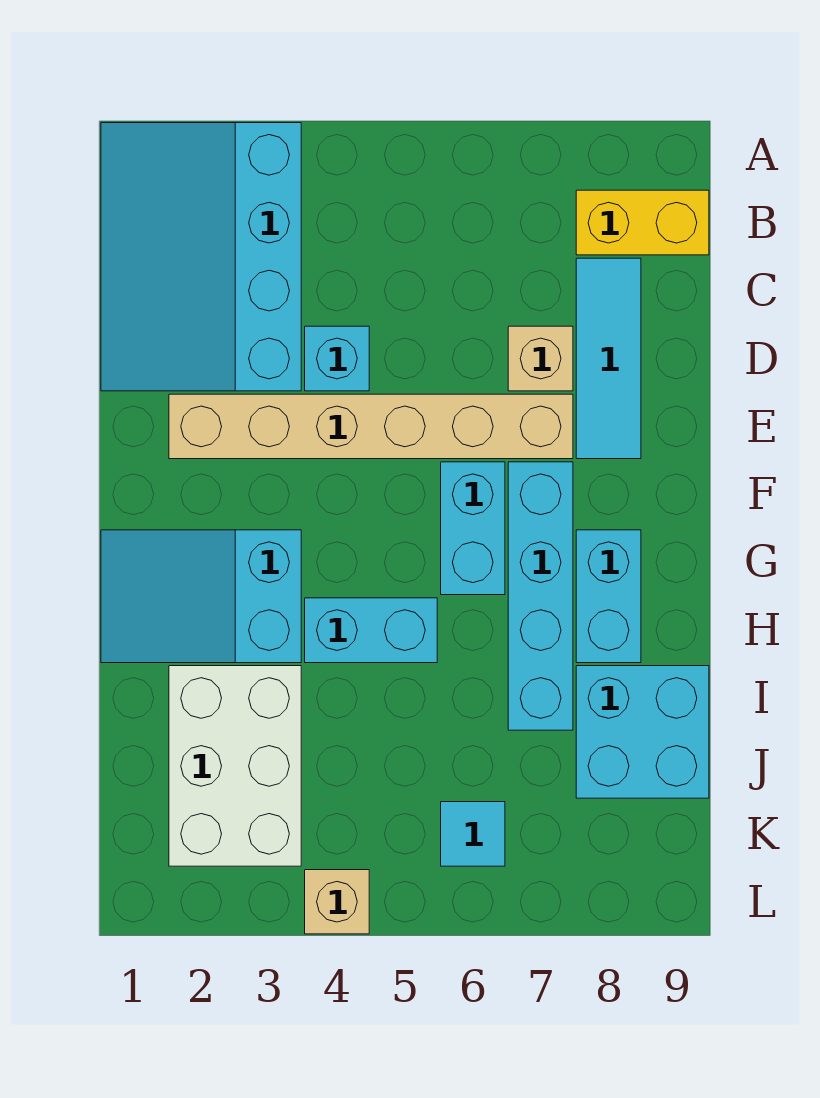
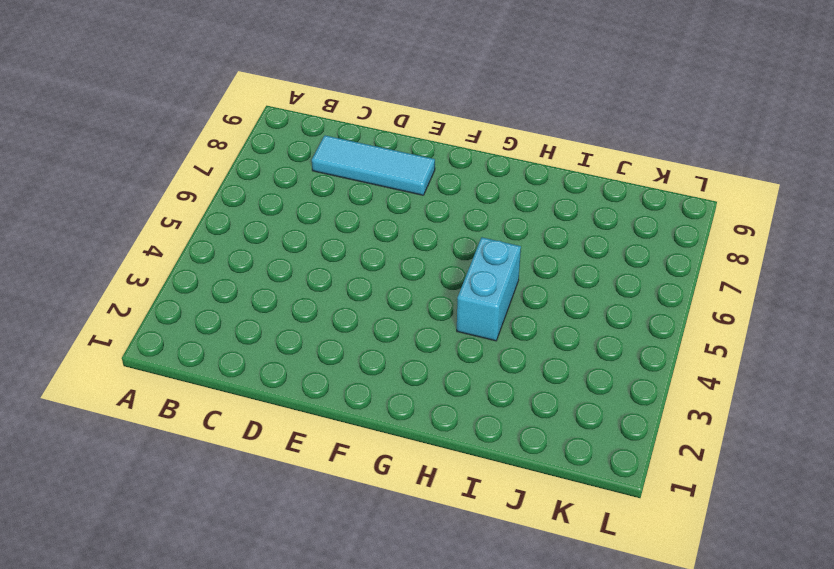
none -> cyan 3x4 slope [101,123,301,391]
none -> yellow 1x2 brick [576,190,709,255]
none -> cyan 1x1 brick [305,326,369,391]

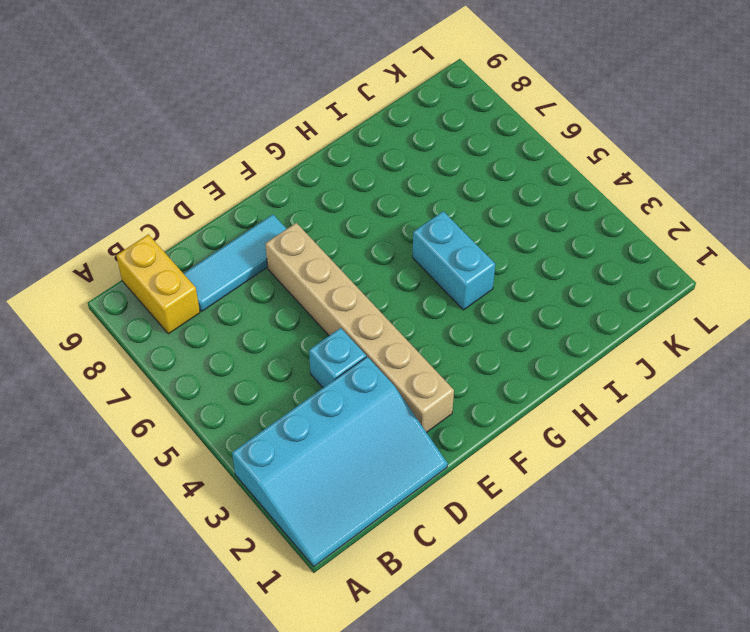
none -> tan 1x1 brick [508,326,573,391]
none -> cyan 1x2 brick [441,462,505,595]
none -> cyan 1x4 brick [508,462,573,730]

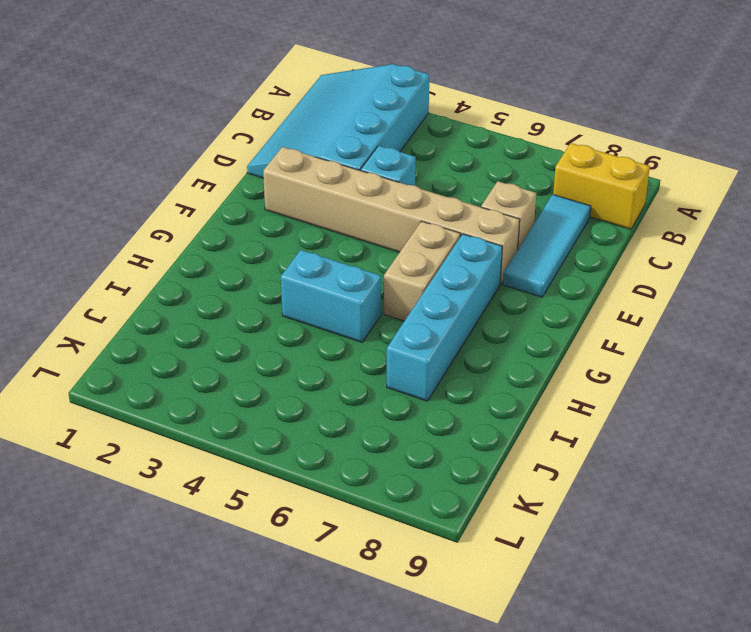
tan 1x2 brick [384,221,461,321] -> cyan 1x2 brick [441,462,505,595]
none -> cyan 2x3 slope [101,530,301,663]
none -> cyan 1x2 brick [576,530,641,663]
none -> white 2x3 brick [169,666,301,866]

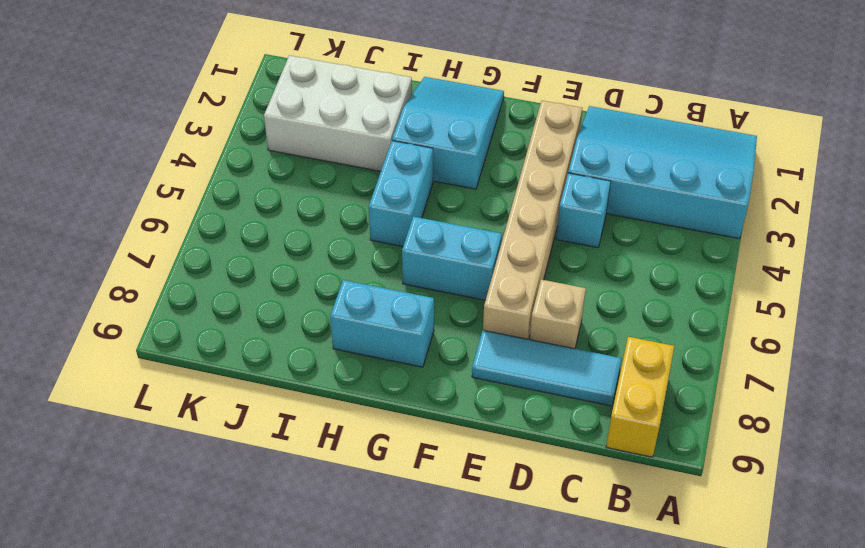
none -> cyan 1x4 brick [508,462,573,730]
none -> cyan 2x2 brick [576,666,709,798]
none -> cyan 1x1 tile [441,802,505,866]

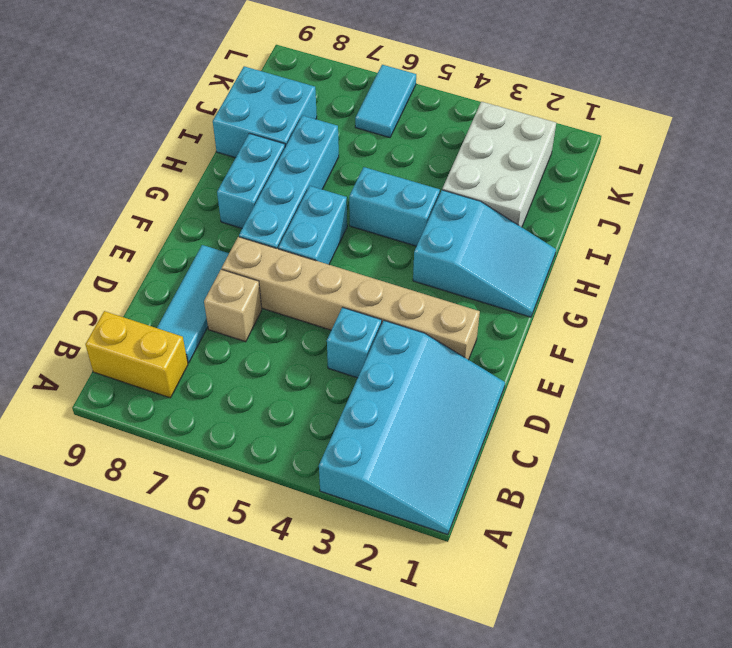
cyan 1x2 tile [355,65,416,138] -> cyan 1x1 tile [441,802,505,866]
none -> tan 1x1 brick [305,870,369,934]

